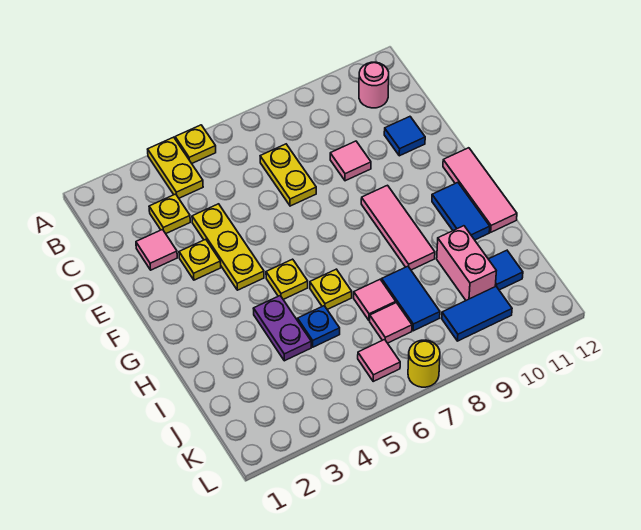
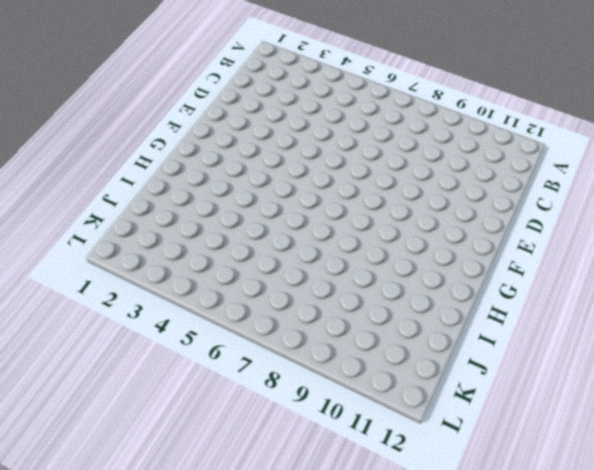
none -> yellow 1x2 plate [148,137,203,198]
none -> yellow 1x1 plate [175,125,216,163]
none -> pink 1x1 round brick [359,62,389,108]

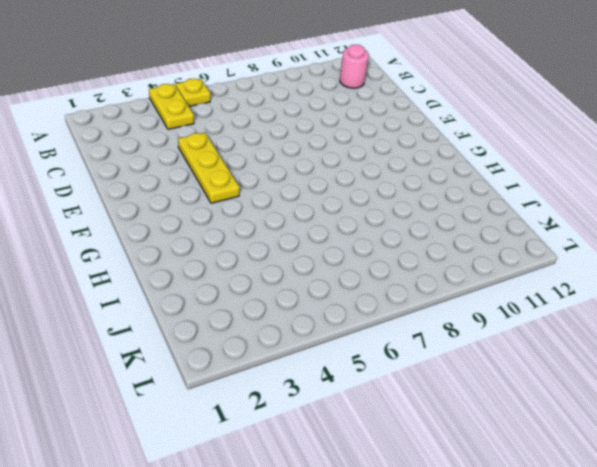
none -> yellow 1x1 plate [149,194,190,234]
none -> yellow 1x2 plate [260,144,316,206]
none -> pink 1x1 tile [136,230,177,270]

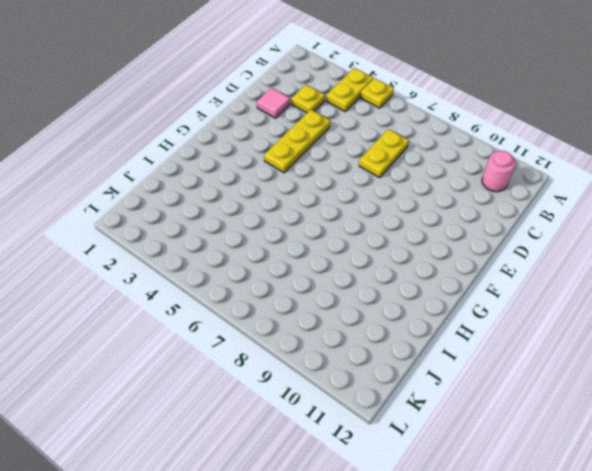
none -> pink 1x1 tile [330,141,371,181]
none -> blue 1x1 tile [384,117,425,156]
none -> yellow 1x1 plate [179,239,221,280]

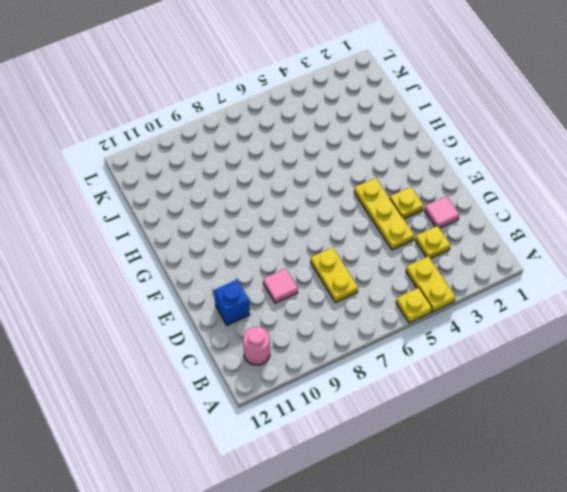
blue 1x1 brick [214,280,250,325] -> blue 1x1 tile [384,117,425,156]
none -> pink 1x3 tile [361,185,435,270]
none -> pink 1x3 tile [443,148,517,232]
none -> yellow 1x1 plate [266,259,308,299]

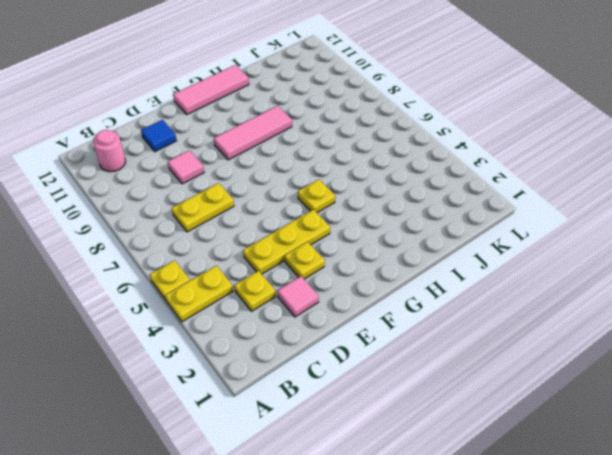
none -> blue 1x2 tile [432,183,490,240]
none -> purple 1x2 plate [253,296,311,361]
none -> yellow 1x1 plate [310,269,352,309]

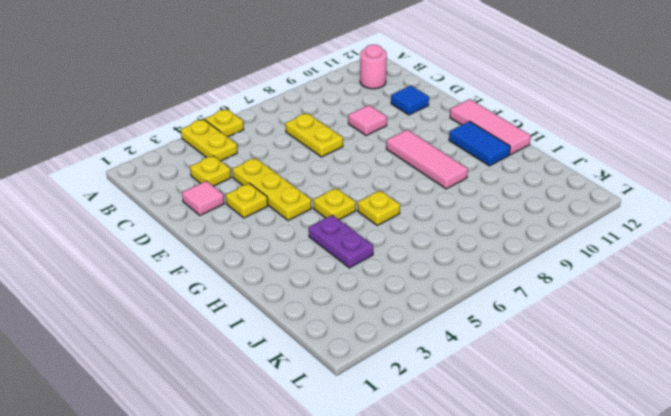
none -> blue 1x1 plate [298,306,340,347]
none -> pink 1x1 tile [354,280,396,321]
none -> blue 1x2 tile [382,266,440,331]

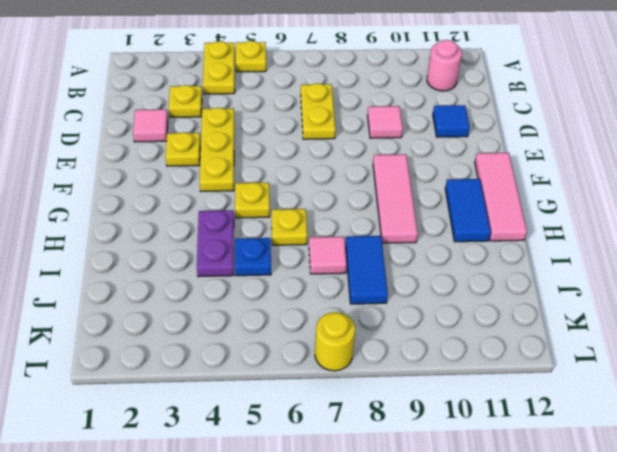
none -> pink 1x2 brick [437,226,496,300]
none -> pink 1x1 tile [370,303,412,343]
none -> blue 1x1 tile [489,250,523,290]

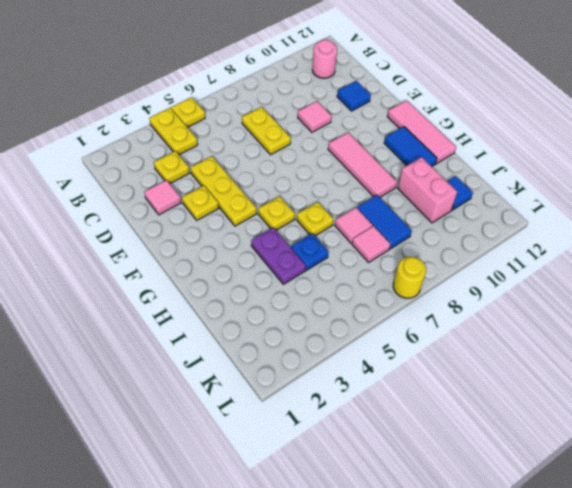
none -> pink 1x1 tile [358,339,400,381]
none -> blue 1x2 tile [442,286,512,341]

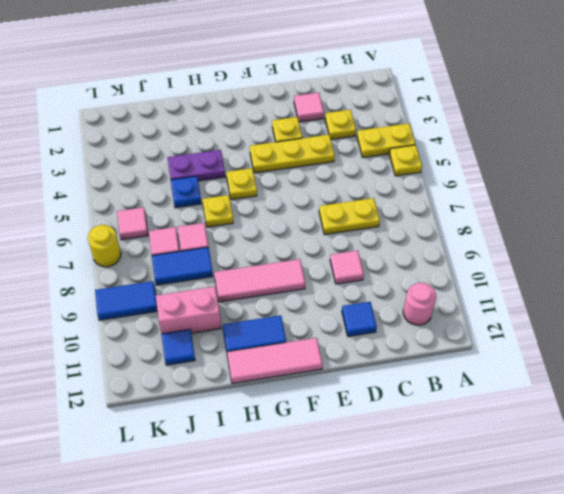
blue 1x2 tile [95,281,158,320] -> blue 1x2 tile turned to [442,286,512,341]

